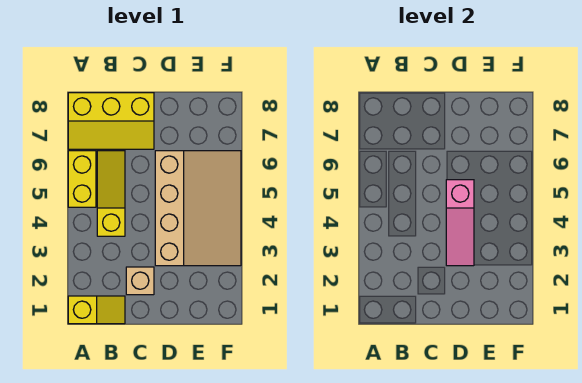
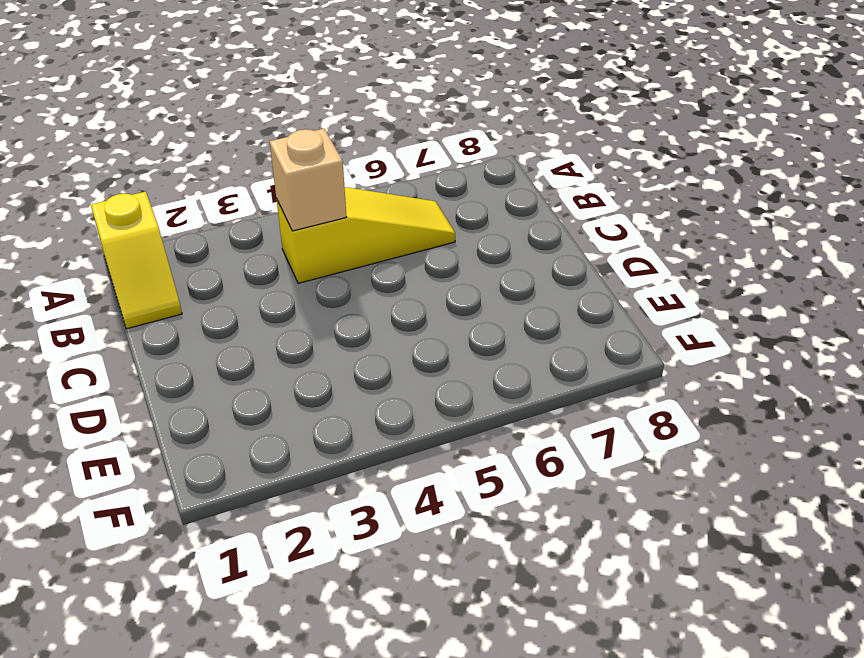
tan 1x1 brick [269,129,346,231] -> tan 1x1 brick moved to [126,267,154,295]
none -> yellow 1x2 brick [68,151,96,207]
none -> yellow 2x3 slope [68,93,154,149]

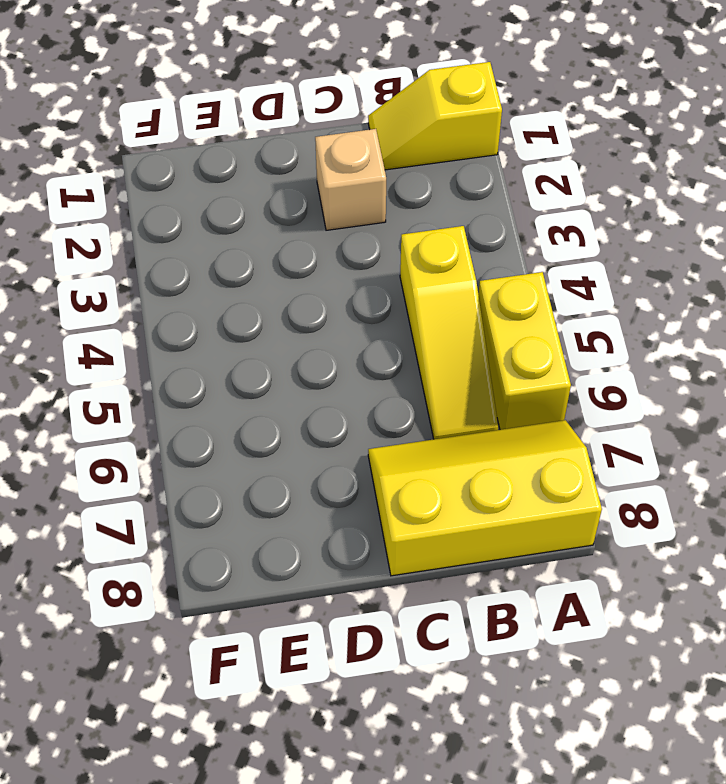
none -> tan 3x4 slope [155,151,241,266]
none -> pink 1x3 slope [446,180,474,266]

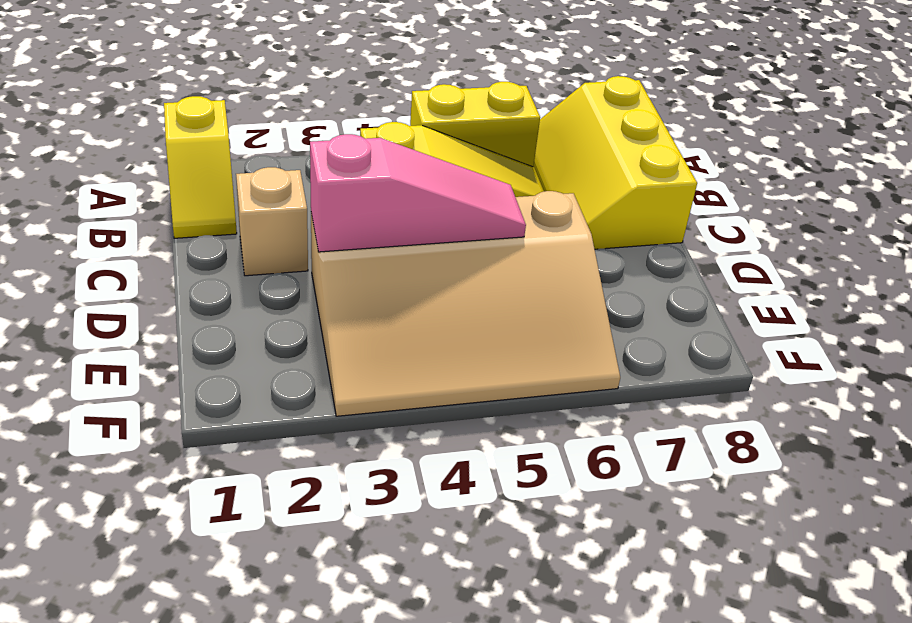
pink 1x3 slope [310,134,526,252] -> pink 1x3 slope turned to [446,180,474,266]

